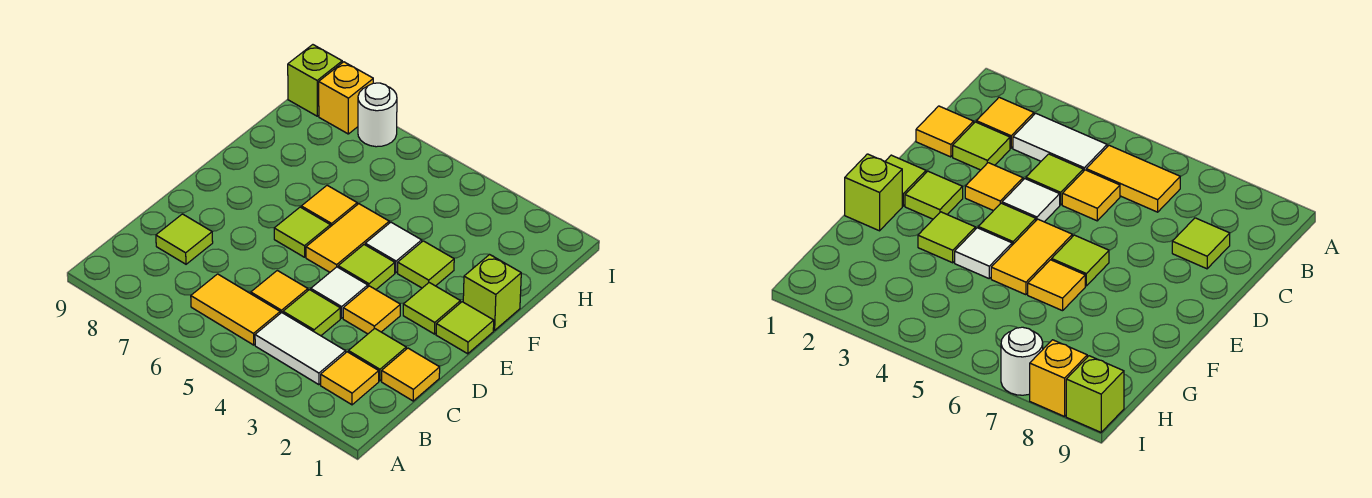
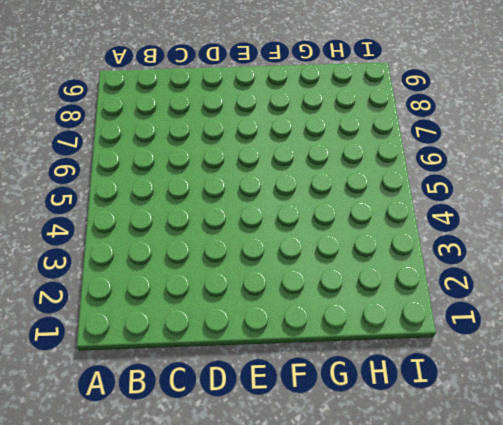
none -> yellow 1x1 tile [321,352,379,405]
none -> white 1x2 tile [255,313,346,385]
none -> yellow 1x2 tile [191,274,280,345]

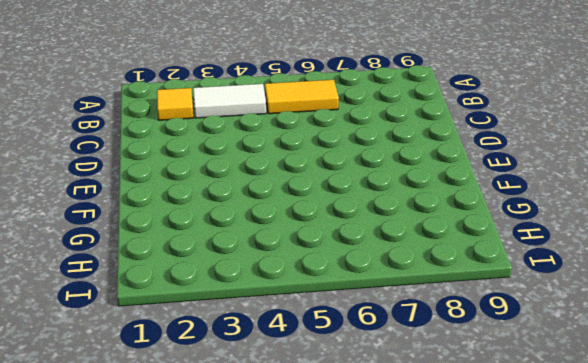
none -> yellow 1x1 tile [382,348,440,401]
none -> lime 1x1 tile [348,328,406,381]
none -> lime 1x1 tile [283,290,340,336]

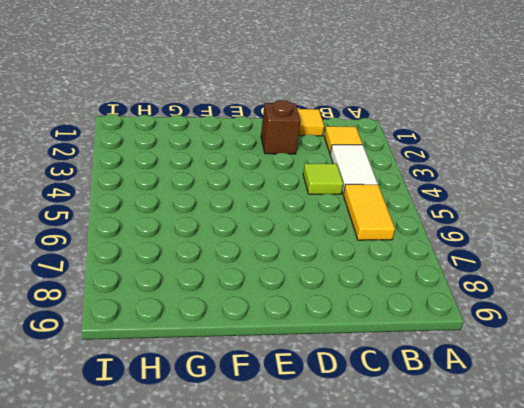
brown 1x1 brick [261,100,301,154] -> none
none -> lime 1x1 tile [348,328,406,381]
none -> yellow 1x1 tile [251,270,308,313]
none -> lime 1x1 tile [156,214,213,264]

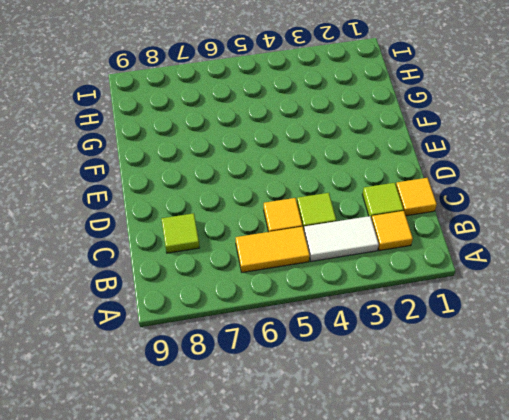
none -> yellow 1x1 tile [343,286,400,334]
none -> white 1x1 tile [311,267,368,318]
none -> lime 1x1 tile [436,302,494,354]

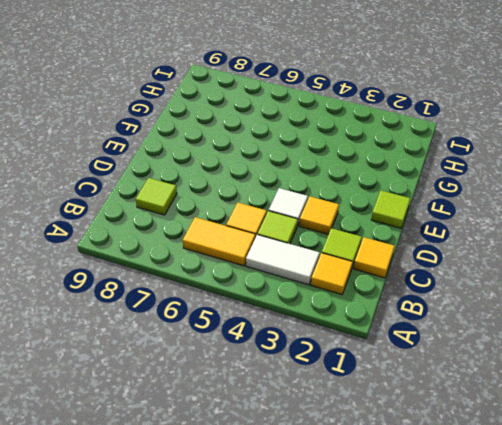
none -> lime 1x1 tile [403,283,460,334]
none -> lime 1x1 tile [338,245,395,290]
none -> yellow 1x2 tile [306,204,389,272]

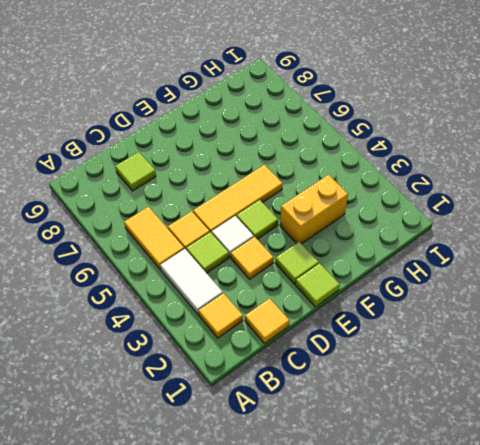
yellow 1x3 tile [193,165,283,233] -> yellow 1x2 tile [306,204,389,272]
yellow 1x2 brick [280,175,348,244] -> lime 1x1 tile [398,241,454,288]
none -> lime 1x1 tile [348,328,406,381]
none -> lime 1x1 tile [274,207,330,257]
none -> lime 1x1 brick [463,255,521,330]

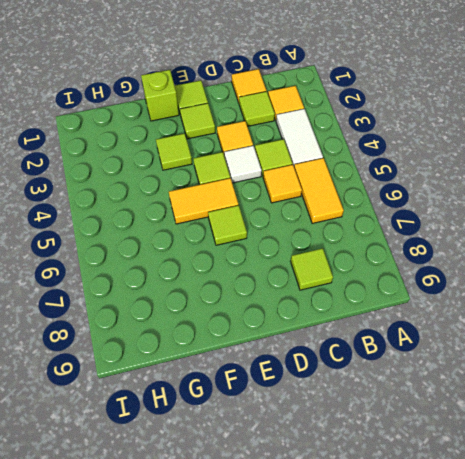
none -> white 1x1 tile [365,222,422,273]
none -> yellow 1x1 tile [301,185,357,227]
none -> white 1x1 round brick [358,83,397,147]

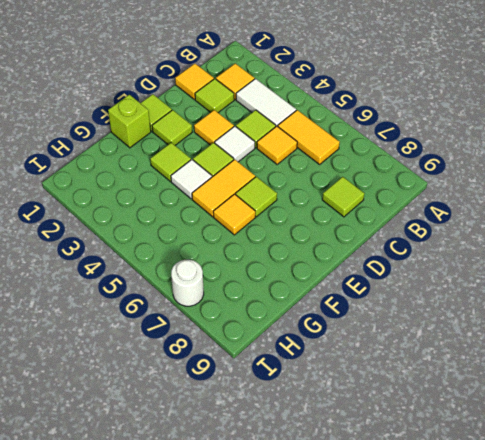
none -> yellow 1x1 brick [319,62,373,134]
none -> lime 1x1 brick [288,45,342,116]

